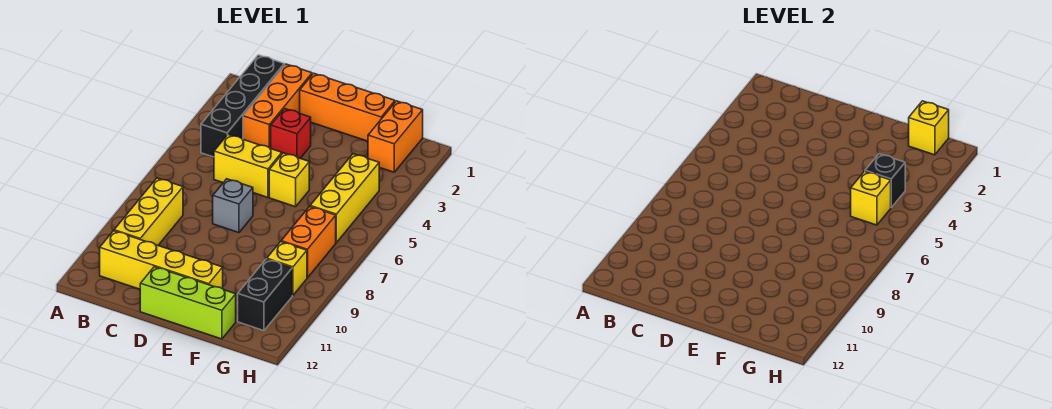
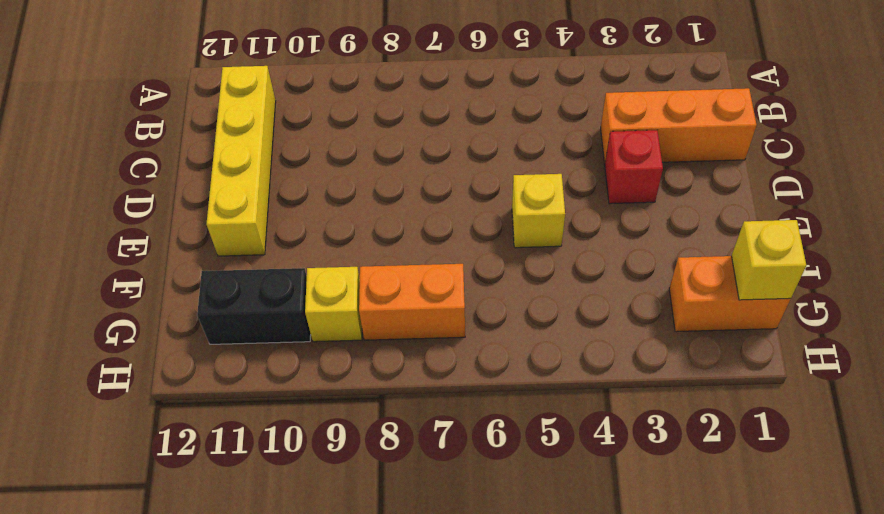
none -> black 1x4 brick [201,55,285,157]
none -> yellow 1x3 brick [114,178,183,245]
none -> yellow 1x2 brick [214,135,282,197]

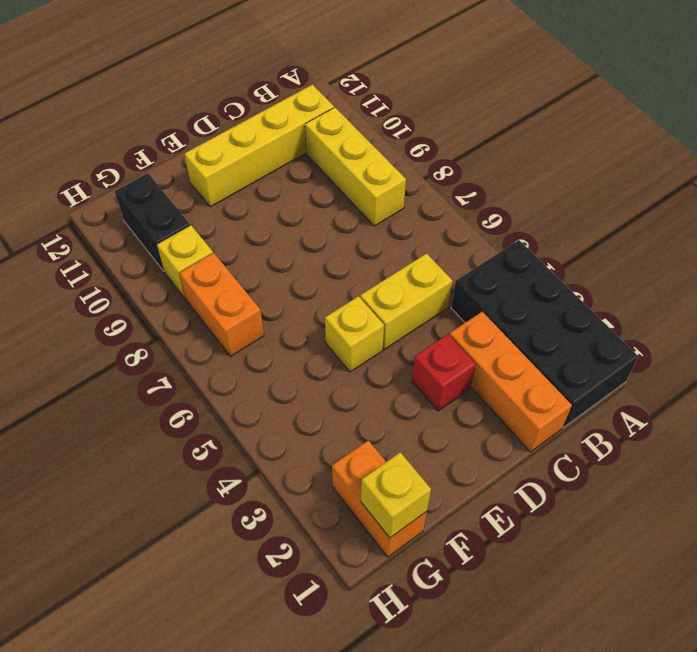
black 2x4 brick [451,240,638,427] -> black 1x4 brick [201,55,285,157]
none -> orange 1x3 brick [300,73,395,141]
none -> grey 1x1 brick [213,179,253,233]
none -> lime 1x3 brick [140,267,236,339]

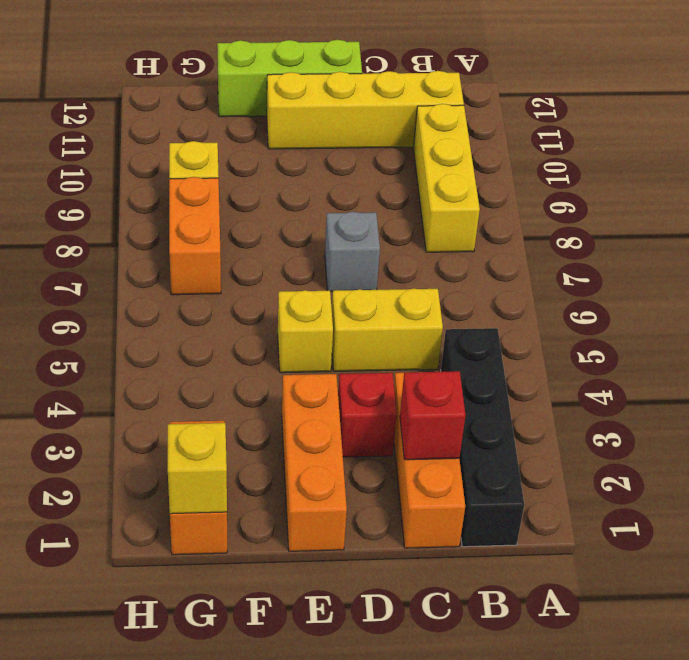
red 1x1 brick [400,371,466,460] -> none
orange 1x3 brick [282,374,347,551] -> orange 1x3 brick turned to [300,73,395,141]
none -> yellow 1x3 brick [310,154,379,243]
none -> black 1x2 brick [238,259,292,331]
none -> black 1x1 brick [865,154,905,207]

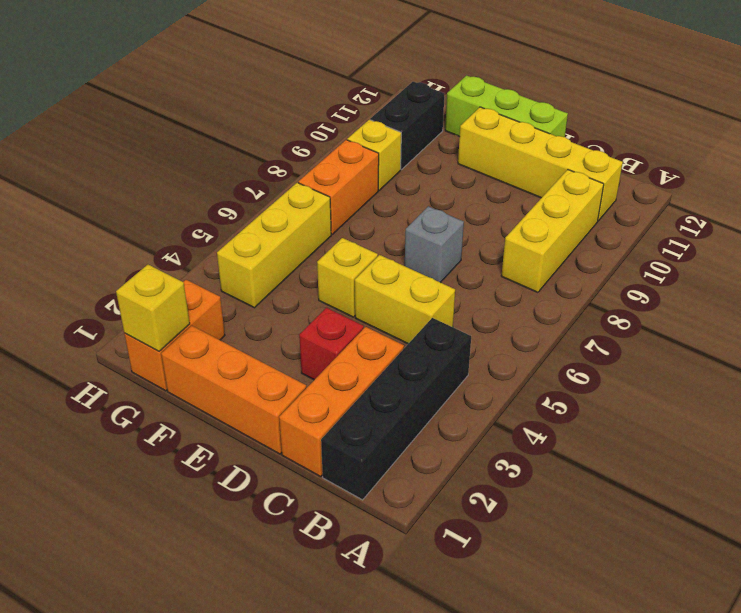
none -> black 1x1 brick [865,154,905,207]
none -> yellow 1x1 brick [851,171,891,225]

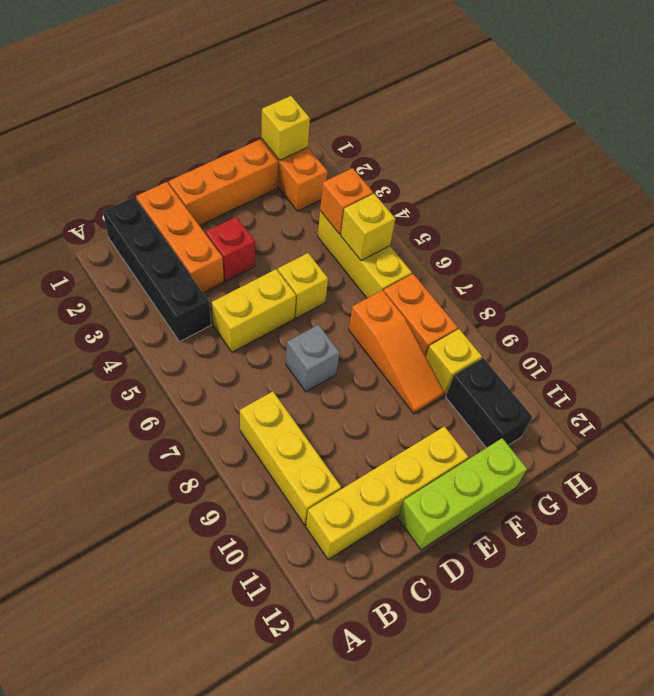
orange 1x3 slope [349,290,444,414] -> none
orange 1x1 brick [320,168,373,234] -> black 1x1 brick [865,154,905,207]

